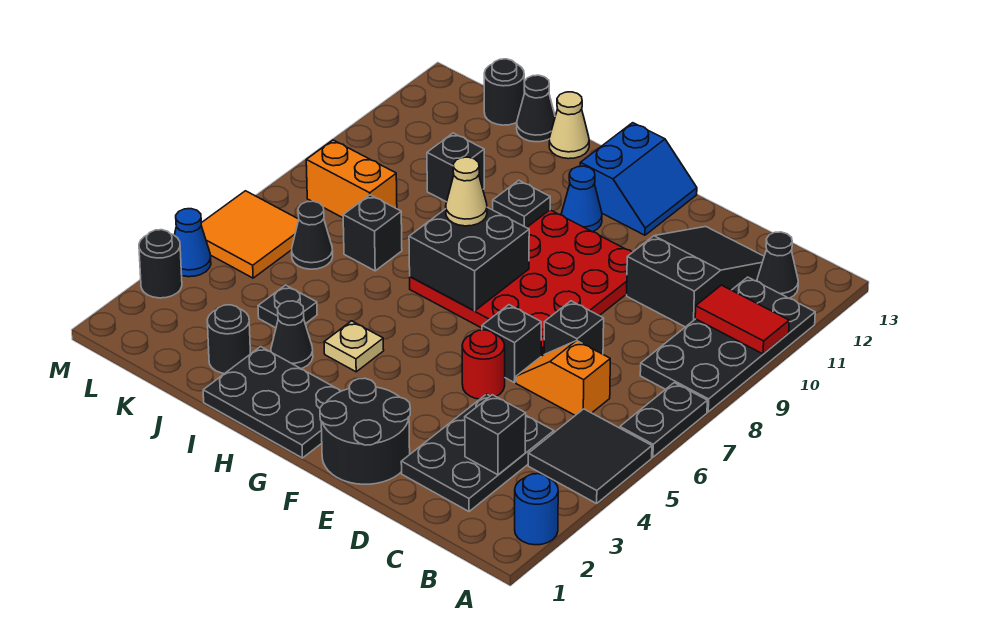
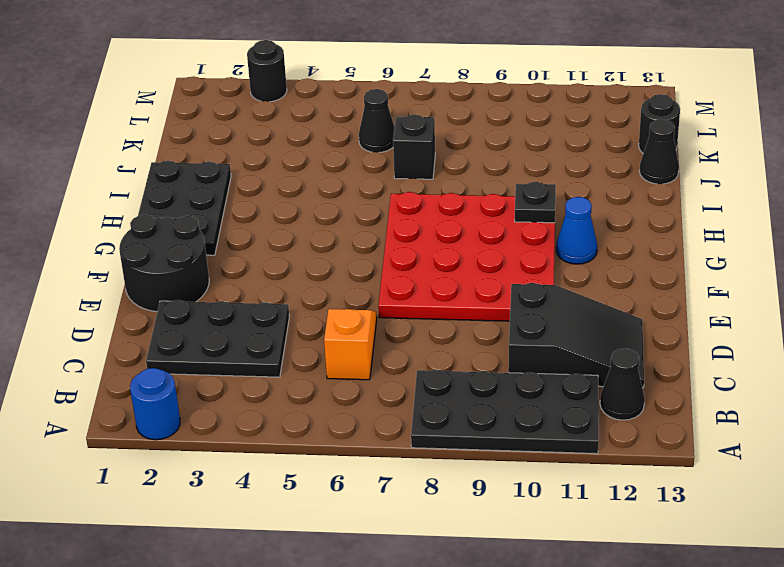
none -> black 2x2 tile [528,409,652,503]
none -> black 1x2 plate [620,383,707,457]
none -> black 1x1 brick [544,301,604,354]
none -> red 1x1 round brick [462,330,505,399]

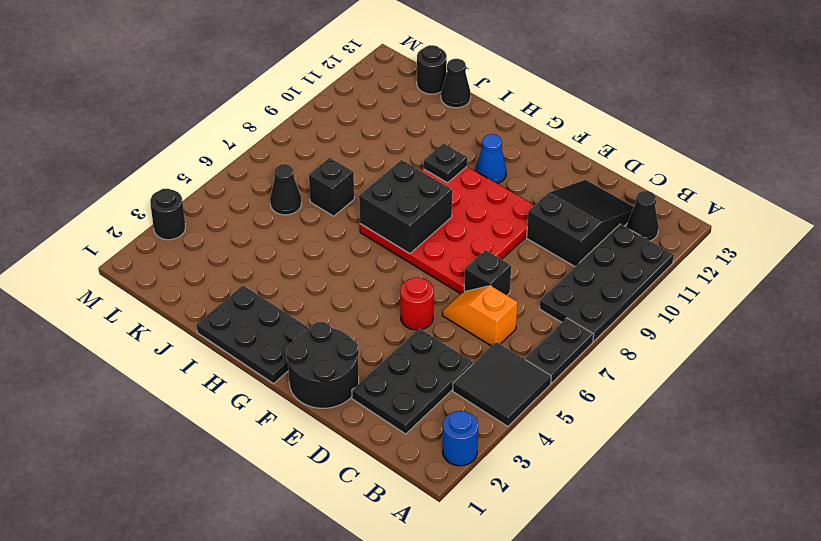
none -> black 1x1 brick [482,305,541,383]
none -> blue 2x2 slope [580,123,697,235]
none -> tan 1x1 plate [324,321,384,372]
none -> black 1x1 cone [271,301,313,368]

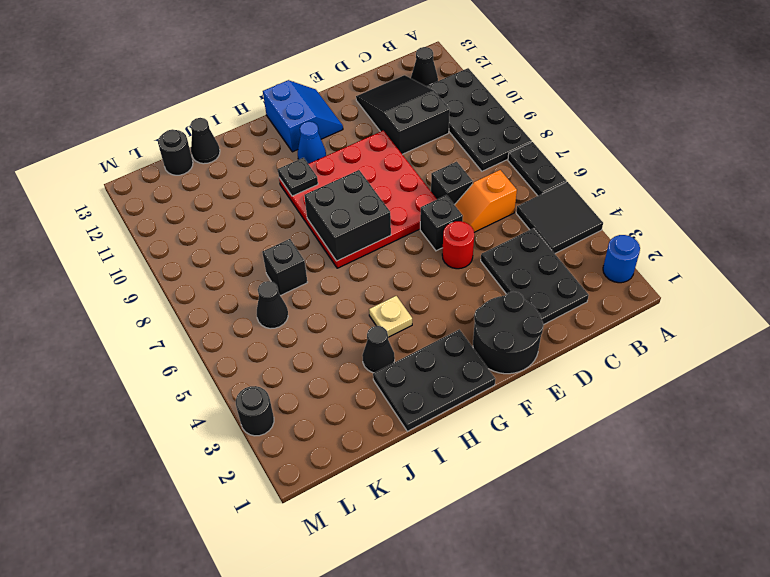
none -> tan 1x1 cone [549,92,589,159]
none -> black 1x1 round brick [207,305,250,374]
none -> black 1x1 plate [258,285,317,328]
none -> black 1x1 brick [427,133,484,202]

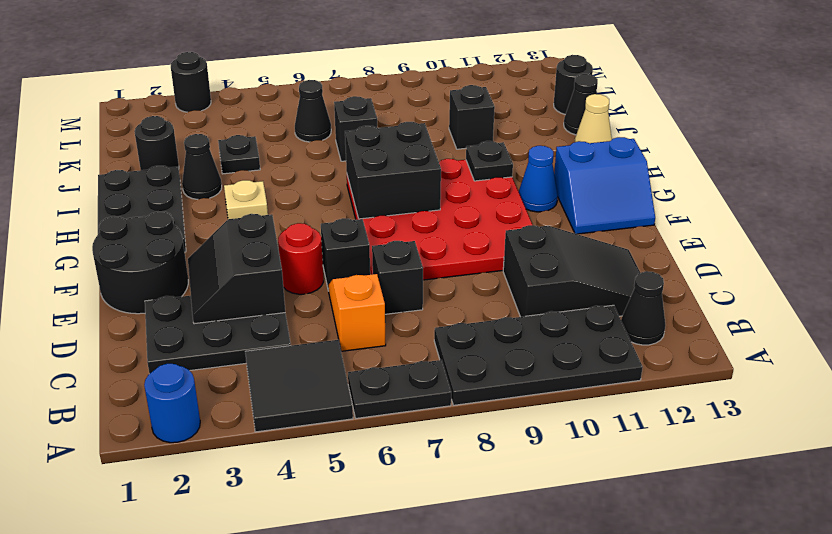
black 2x2 slope [188,214,285,324] -> none
none -> orange 1x2 brick [306,140,397,218]
none -> orange 2x2 tile [201,191,299,278]
none -> blue 1x1 cone [174,209,211,277]
none -> red 1x2 tile [695,285,789,354]

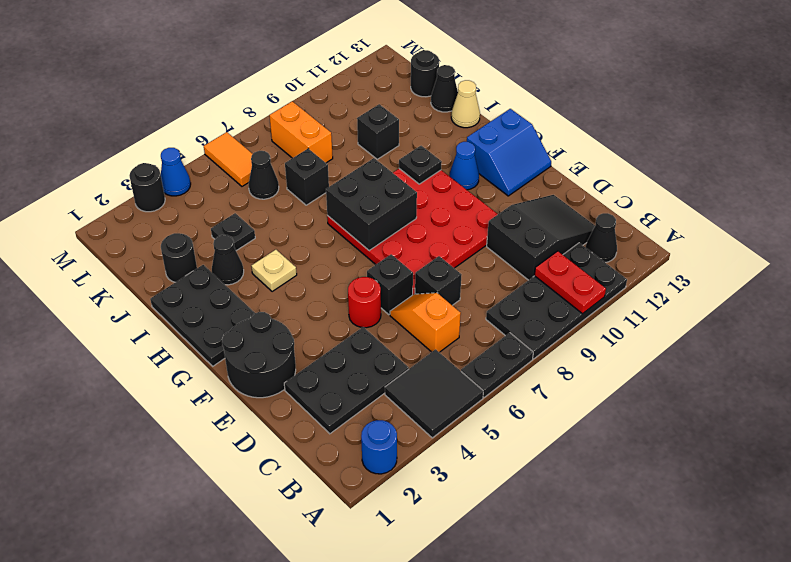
red 1x2 plate [534,251,606,314] -> red 1x2 tile [695,285,789,354]
orange 1x2 tile [204,132,252,186] -> orange 2x2 tile [201,191,299,278]
none -> black 1x1 brick [465,395,526,475]
none -> tan 1x1 cone [446,157,487,226]

